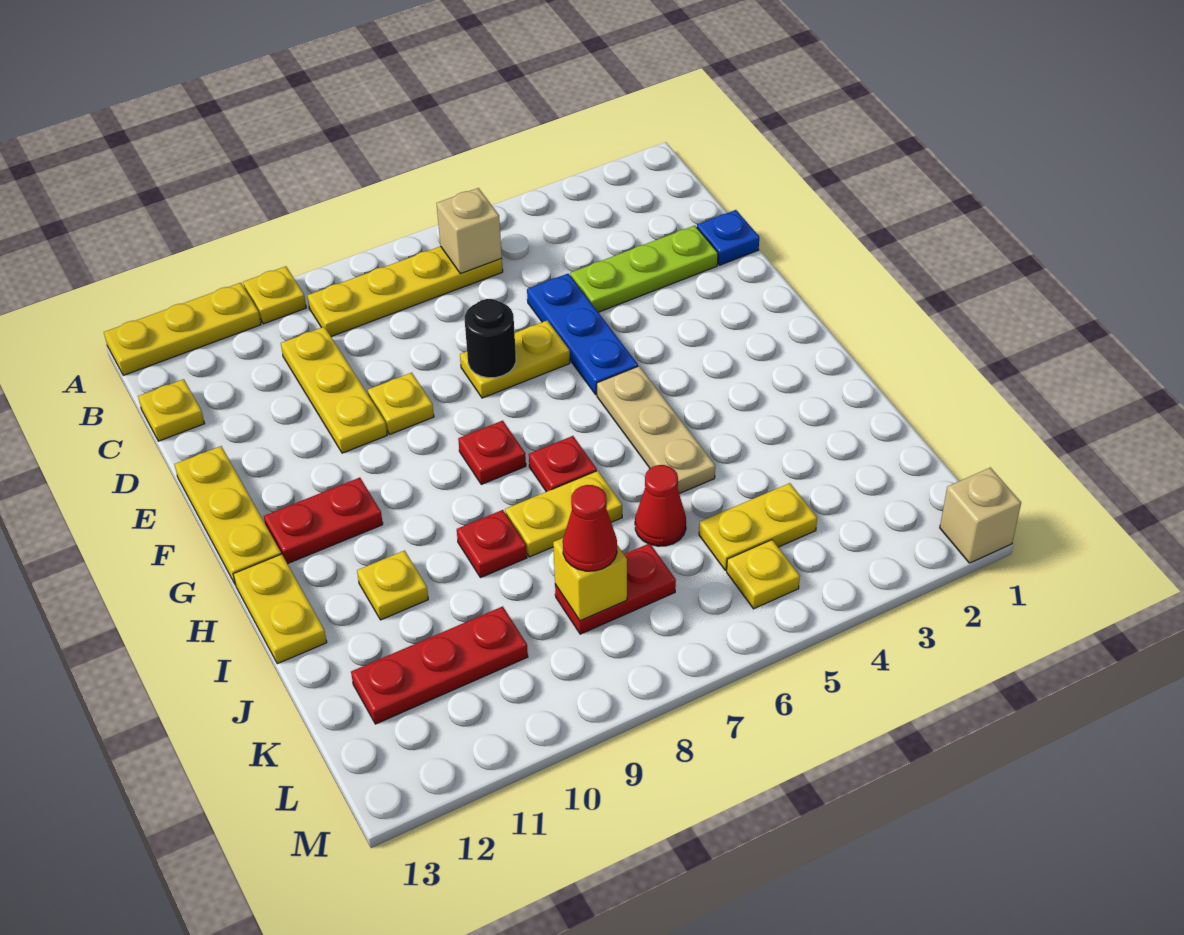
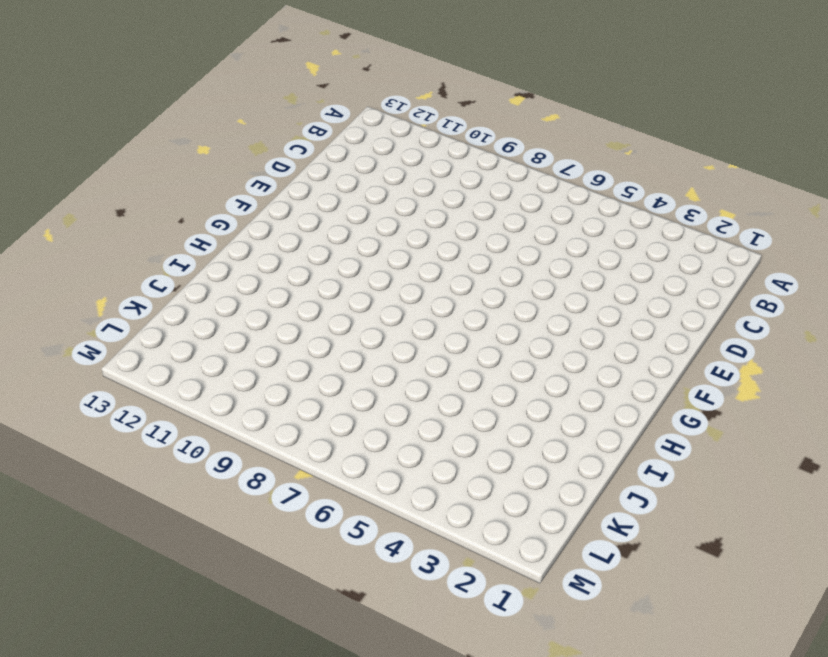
none -> yellow 1x1 plate [243,266,306,324]
none -> yellow 1x3 plate [104,283,261,375]
none -> yellow 1x4 plate [307,246,503,337]

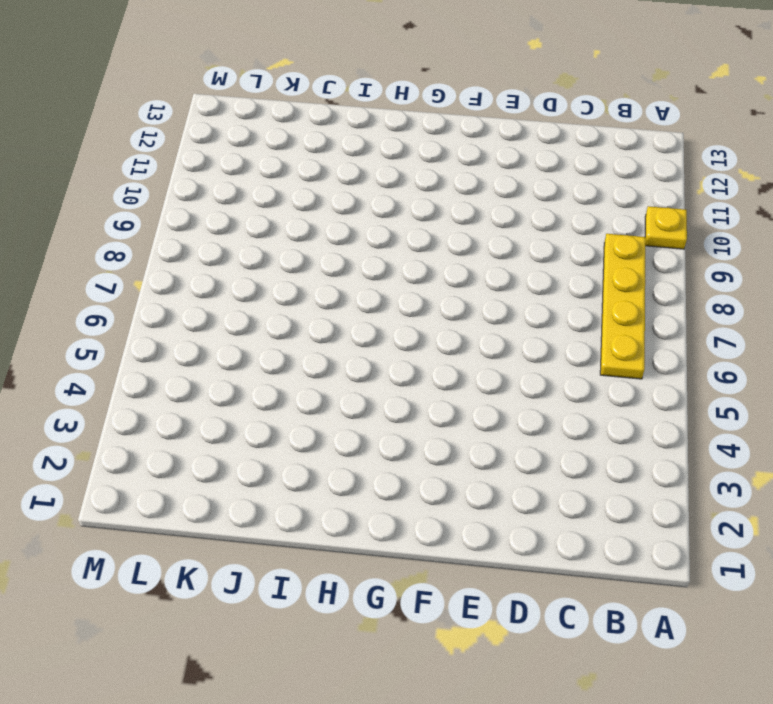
none -> yellow 1x3 plate [104,283,261,375]
none -> yellow 1x3 plate [281,327,387,453]
none -> yellow 1x1 plate [138,379,204,441]

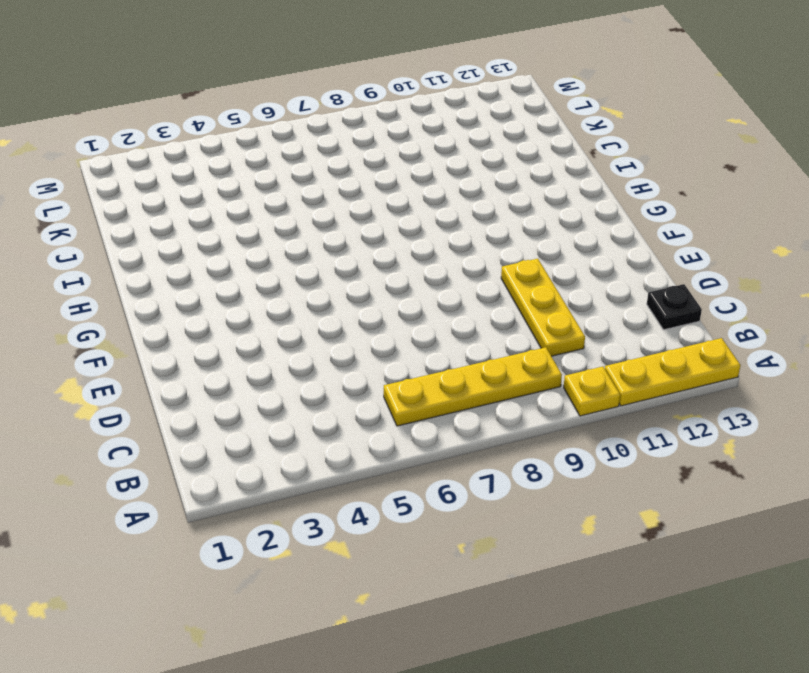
black 1x1 plate [647,284,702,330] -> yellow 1x1 plate [138,379,204,441]
none -> blue 1x1 plate [697,210,759,265]
none -> lime 1x3 plate [570,225,718,312]
none -> blue 1x3 plate [527,274,638,395]

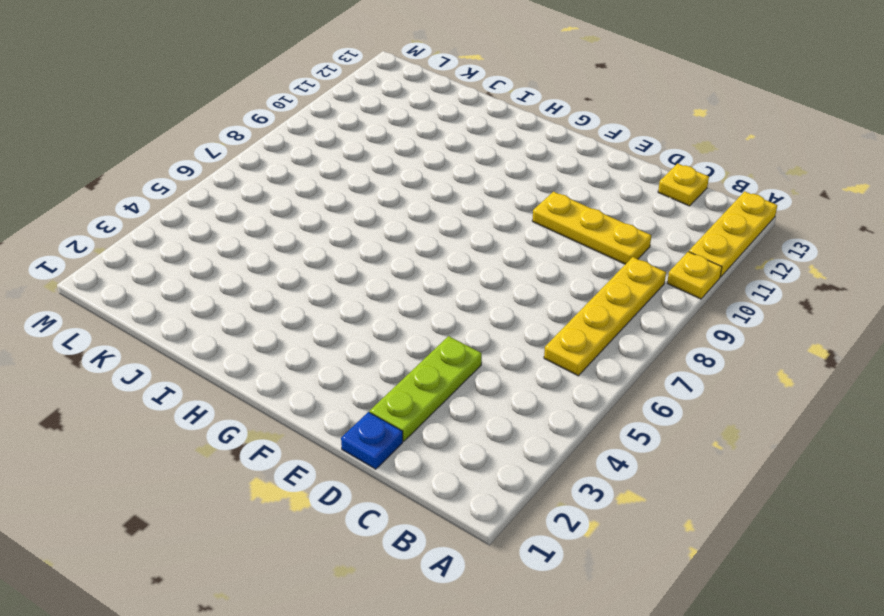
none -> blue 1x3 plate [527,274,638,395]
none -> yellow 1x2 plate [460,320,570,398]
none -> yellow 1x1 plate [368,373,434,435]

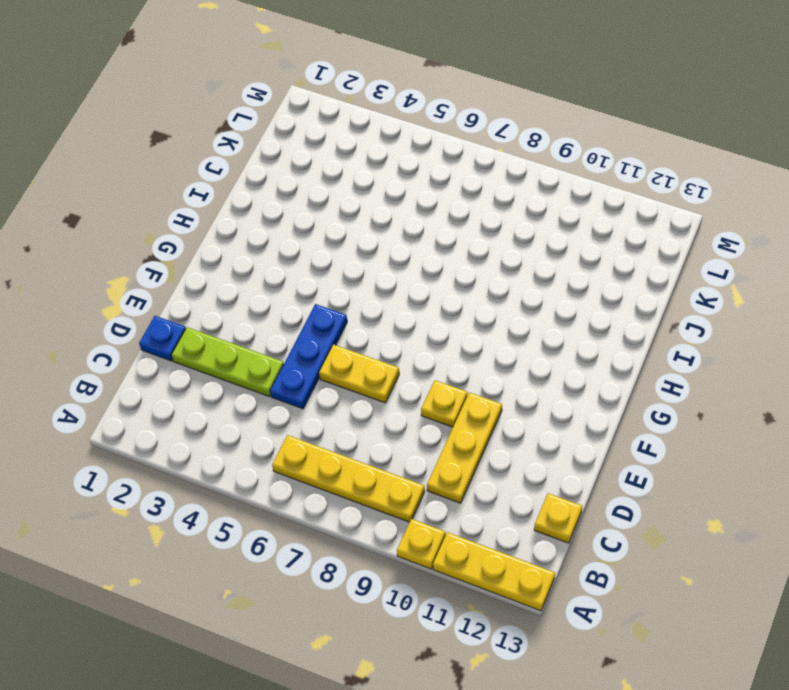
none -> yellow 1x3 plate [174,446,281,585]
none -> tan 1x3 plate [597,366,715,494]
none -> red 1x1 plate [458,421,526,484]

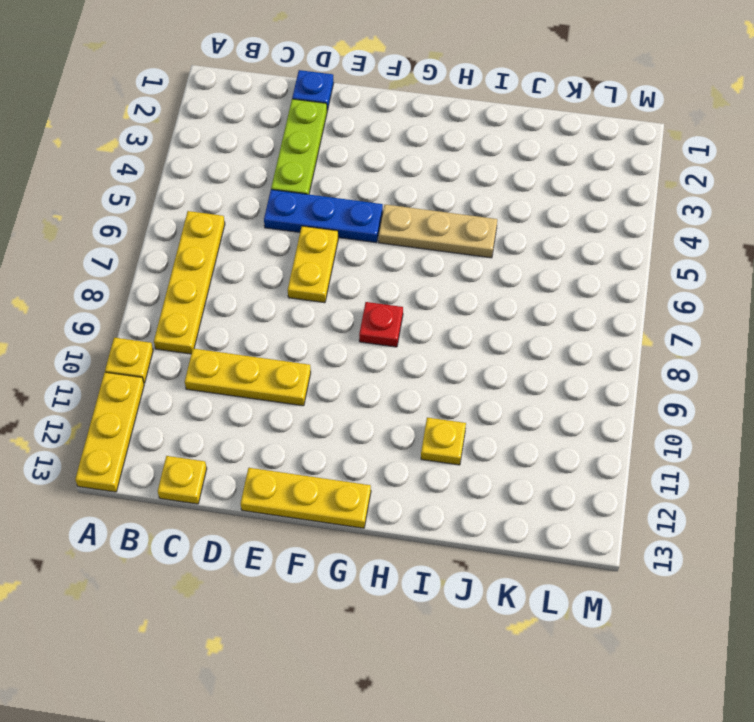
none -> yellow 1x1 plate [368,373,434,435]
none -> red 1x2 plate [264,478,383,564]
none -> red 1x1 plate [529,436,597,492]

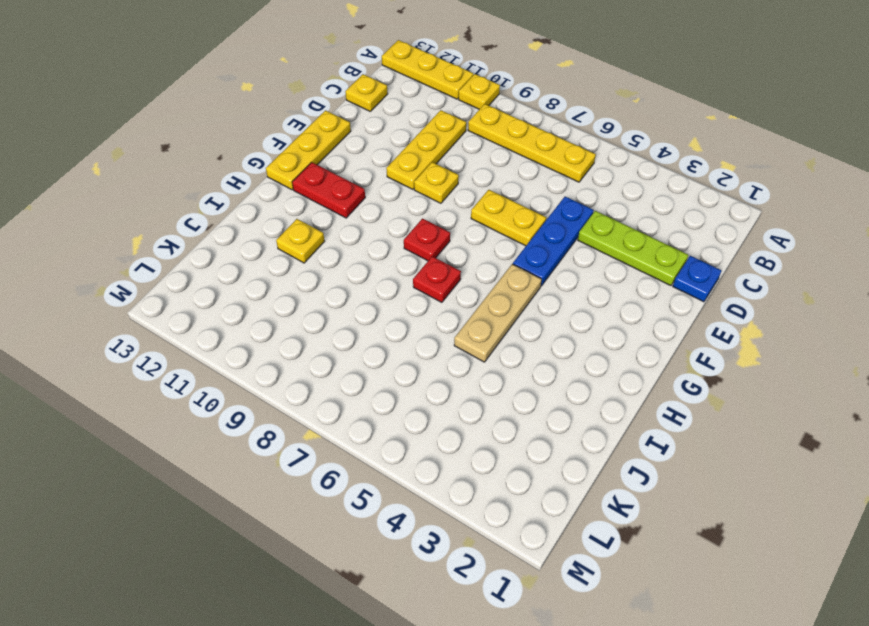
none -> yellow 1x2 plate [233,554,327,664]
none -> yellow 1x2 plate [505,471,622,557]
none -> red 1x1 plate [457,510,527,578]

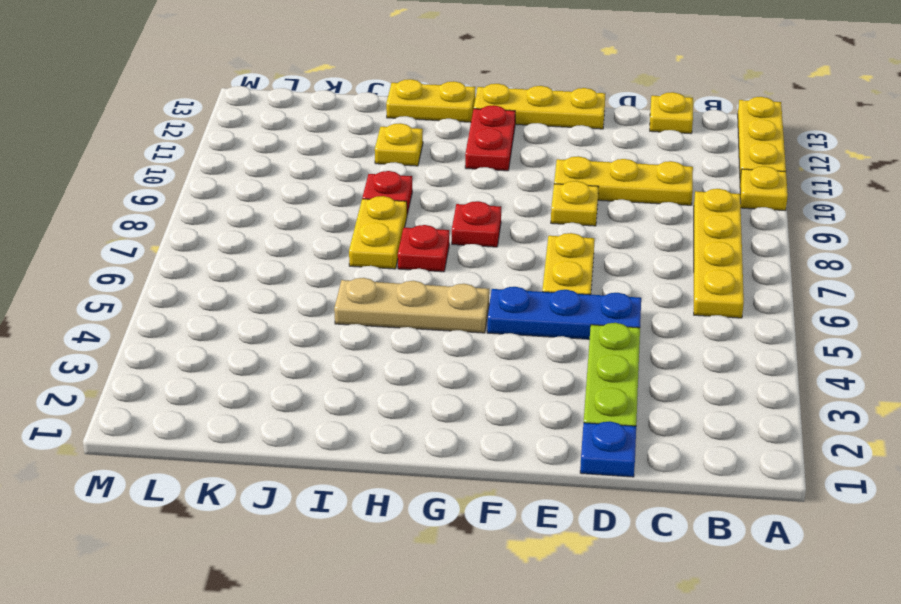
none -> red 1x1 cone [635,465,686,546]
none -> yellow 1x2 plate [699,483,817,570]
none -> red 1x2 plate [555,543,676,634]

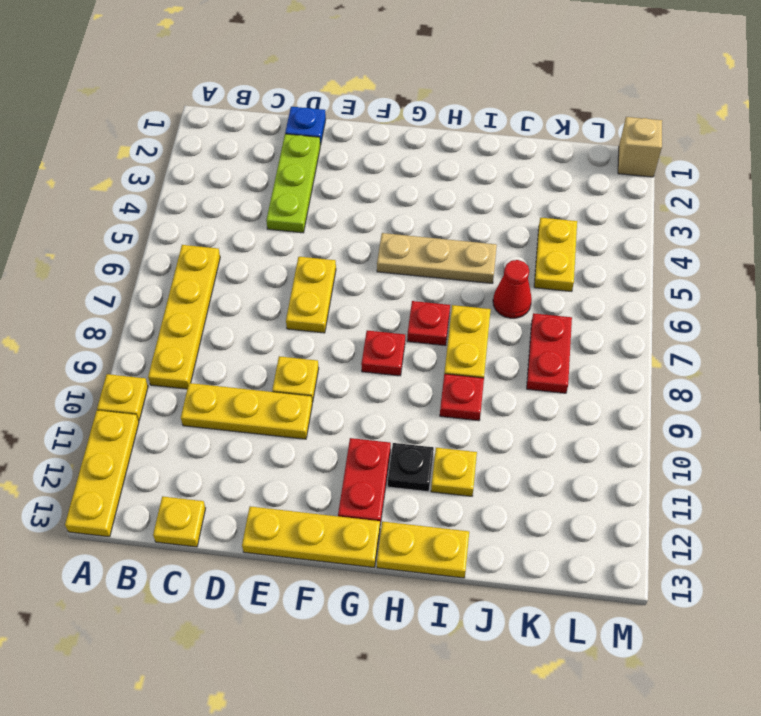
black 1x1 plate [388,443,434,492] -> none
none -> blue 1x3 plate [527,274,638,395]
none -> red 1x3 plate [351,606,528,724]
none -> yellow 1x1 plate [727,540,800,609]

